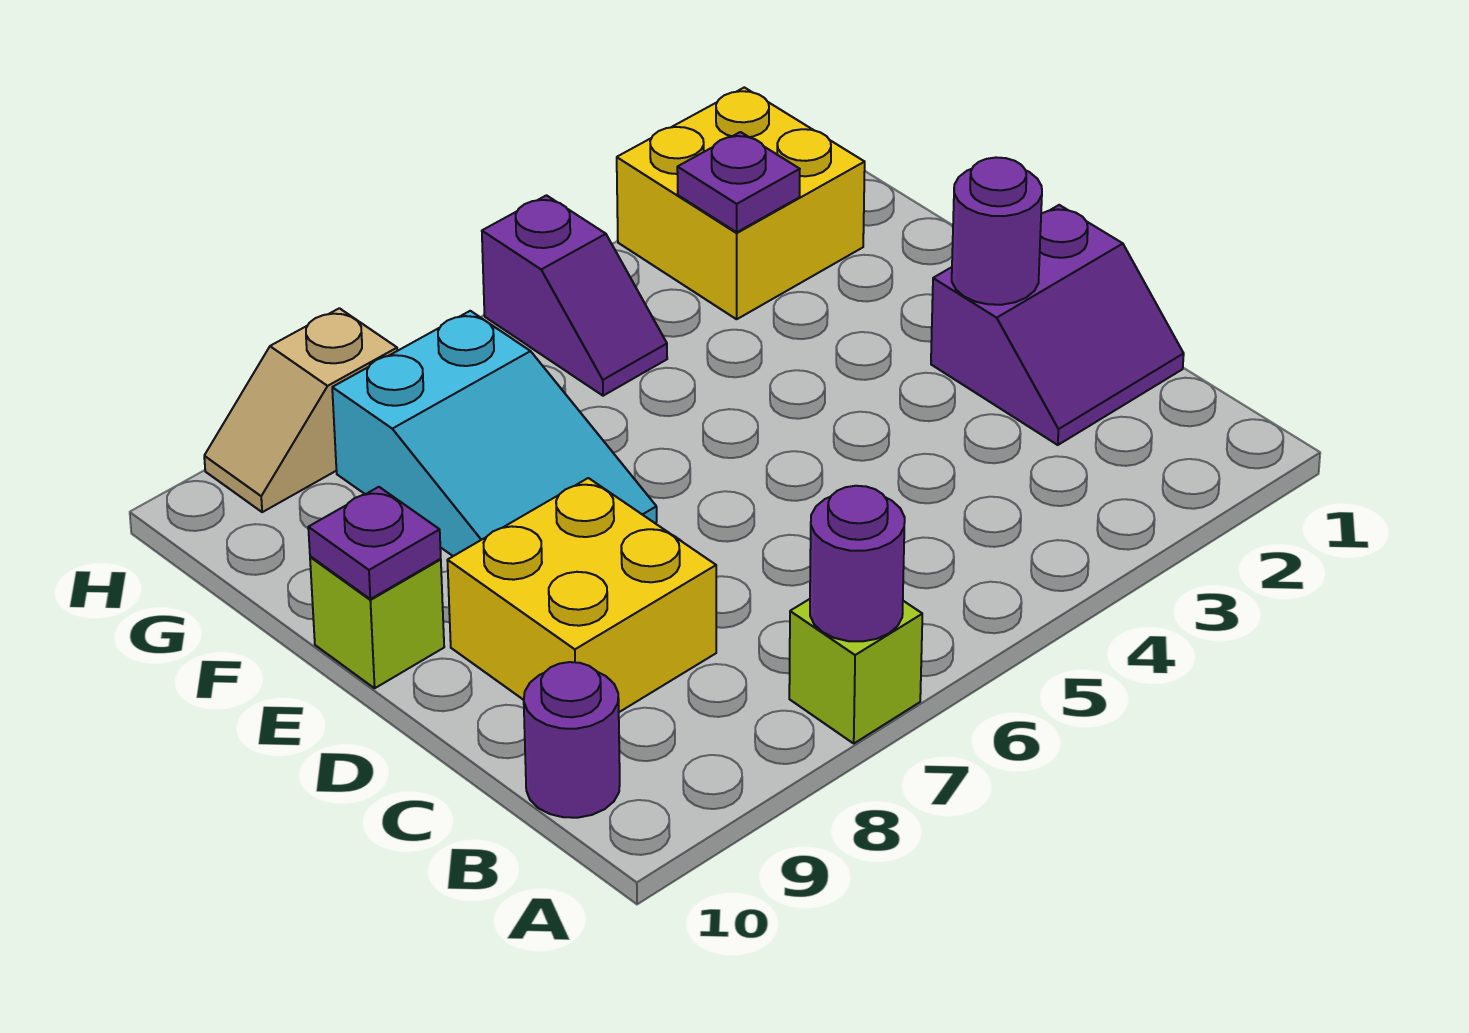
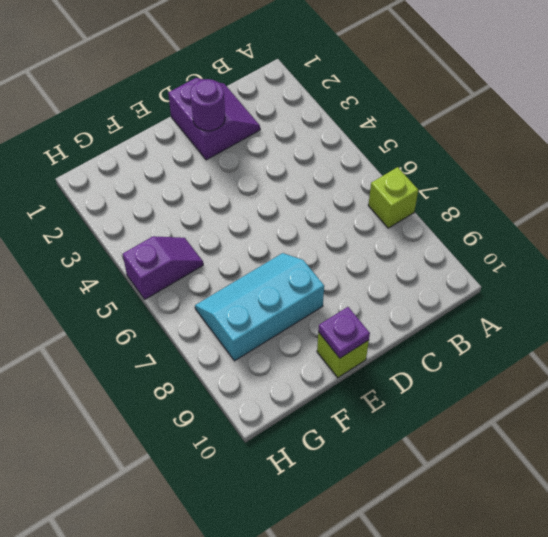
cyan 2x3 slope [195,253,324,361] -> cyan 2x3 slope turned to [332,311,657,556]
none -> purple 1x1 round brick [524,662,620,818]
none -> yellow 2x2 brick [447,478,716,712]
none -> yellow 2x2 brick [617,87,865,319]

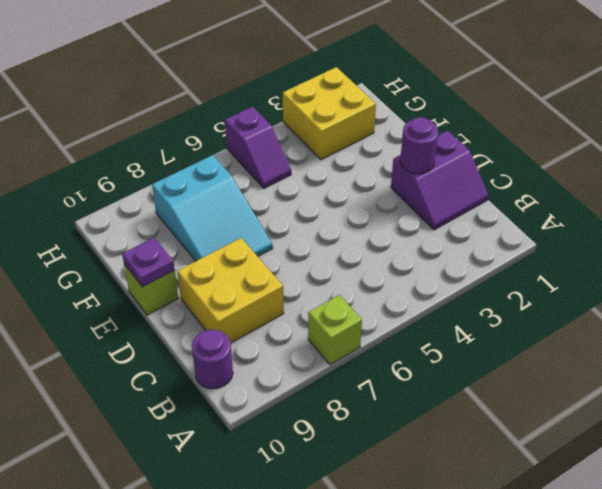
none -> tan 1x2 slope [204,308,397,512]
none -> purple 1x1 round brick [810,486,905,641]
none -> purple 1x1 plate [677,132,800,232]

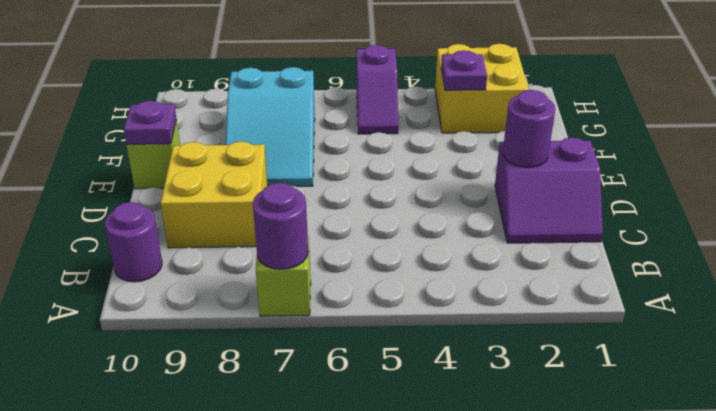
none -> tan 1x2 slope [204,308,397,512]

